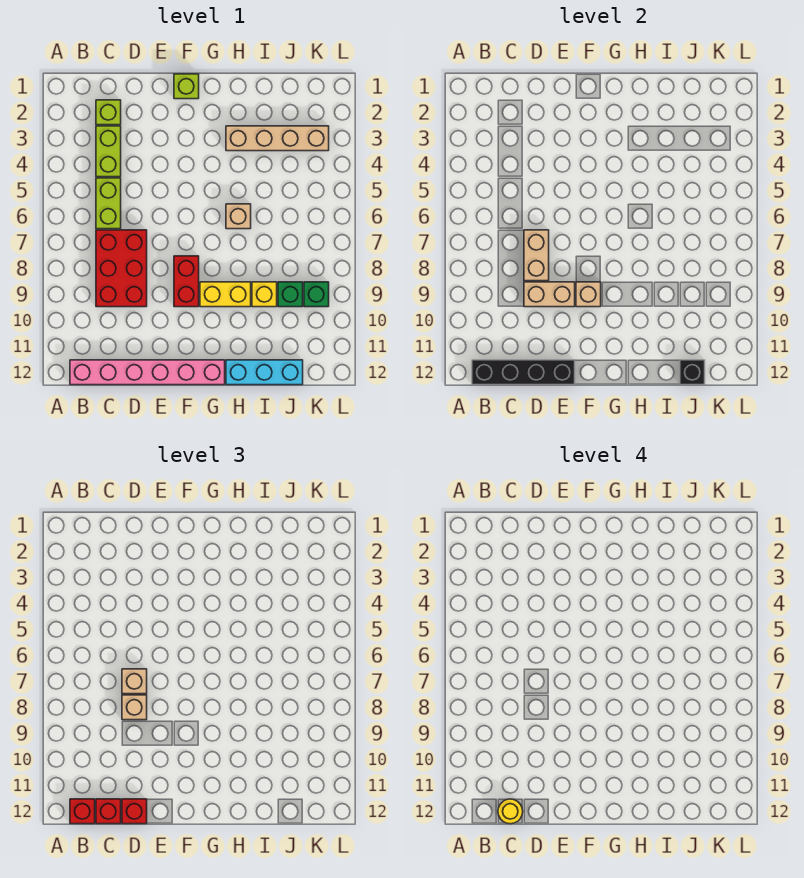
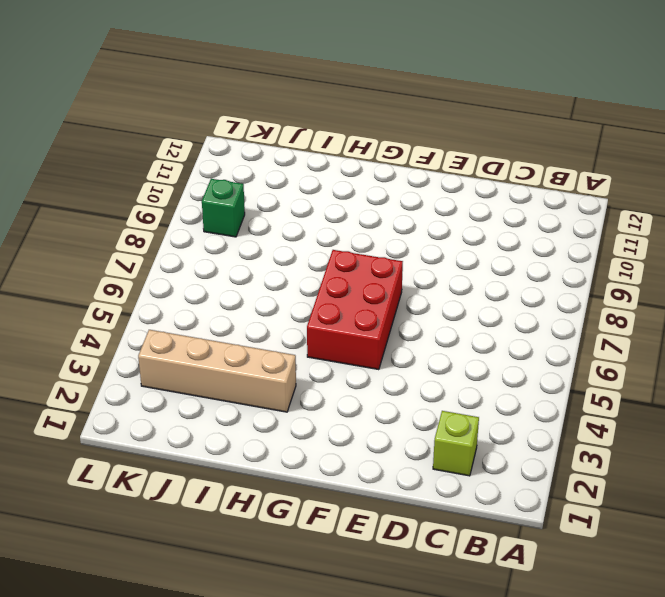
red 2x3 brick [307,250,403,370] -> red 2x3 brick moved to [96,230,147,307]
none -> pink 1x6 brick [70,360,225,385]
none -> lime 1x2 brick [96,126,121,177]
none -> lime 1x2 brick [96,178,121,229]

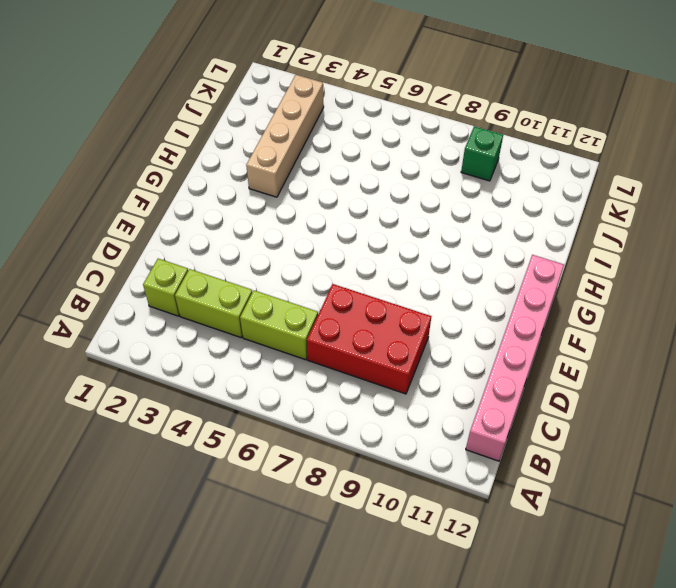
none -> lime 1x1 brick [174,74,199,99]
none -> red 1x2 brick [174,256,199,307]
none -> yellow 1x2 brick [200,282,251,307]

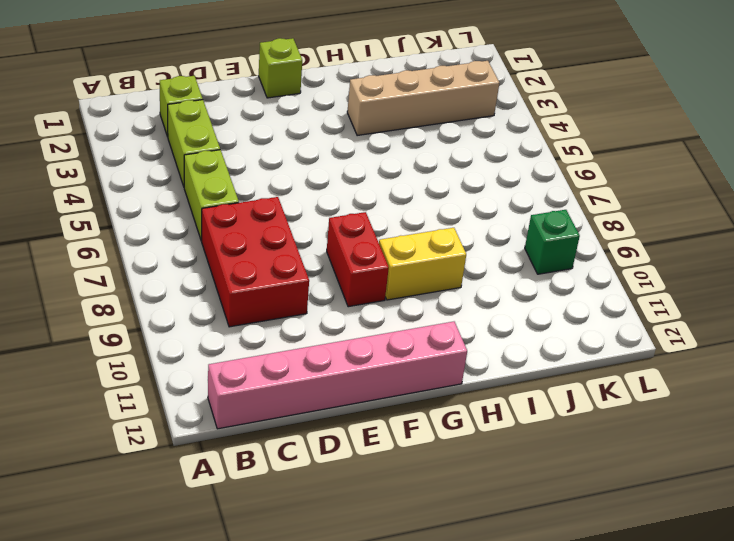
none -> tan 1x1 brick [226,204,251,229]
none -> cyan 1x3 brick [226,360,303,385]
none -> yellow 1x1 brick [252,282,277,307]

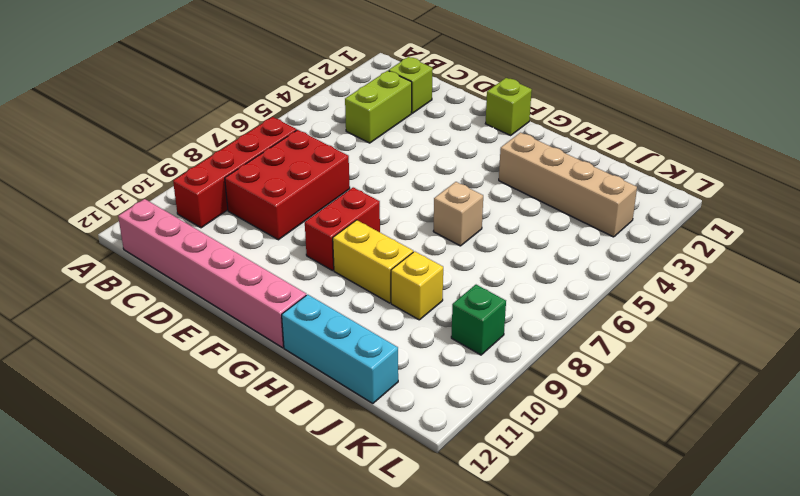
red 1x4 brick [173,117,297,228] -> none
none -> lime 1x2 brick [96,178,121,229]
none -> green 1x1 brick [278,282,303,307]
none -> black 1x4 brick [472,360,575,385]

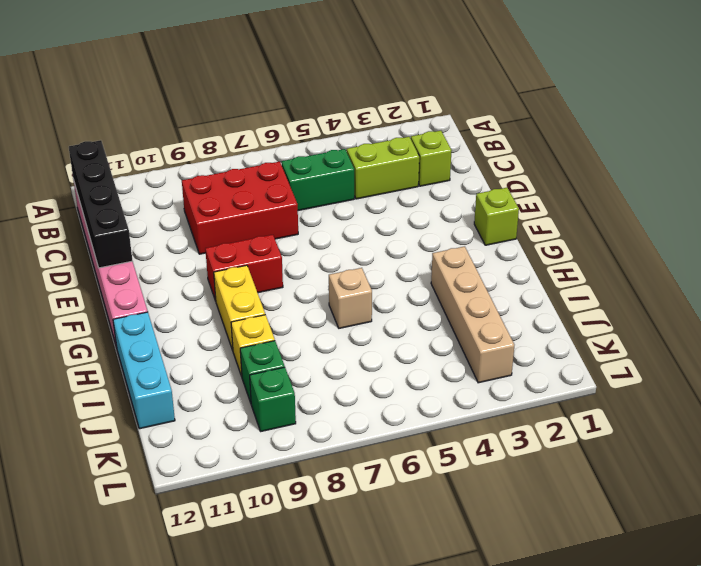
green 1x2 brick [281,149,354,211] -> lime 1x2 brick [96,178,121,229]
none -> tan 1x2 brick [524,230,549,281]
none -> tan 1x2 brick [524,282,575,307]
none -> tan 1x1 brick [576,282,601,307]

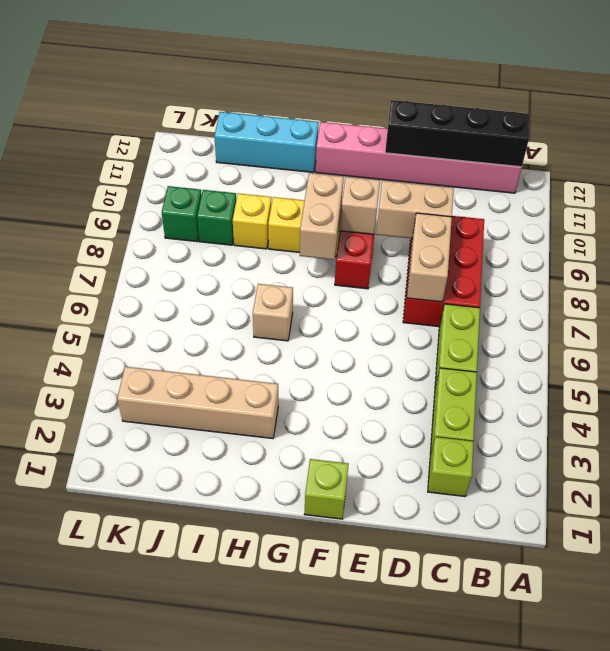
tan 1x2 brick [300,173,344,260] -> none
none -> black 1x1 brick [680,360,705,385]
none -> red 1x1 brick [70,799,95,824]
none -> red 1x1 brick [96,799,121,824]

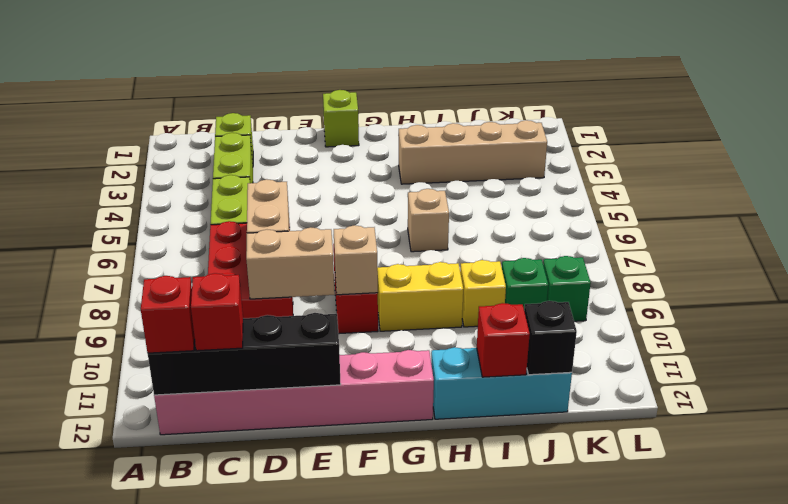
red 1x1 brick [477,303,530,377] -> red 1x1 brick moved to [122,799,147,824]
none -> tan 1x1 brick [122,669,147,694]
none -> tan 1x1 brick [122,695,147,720]
none -> yellow 1x1 round brick [498,799,523,824]

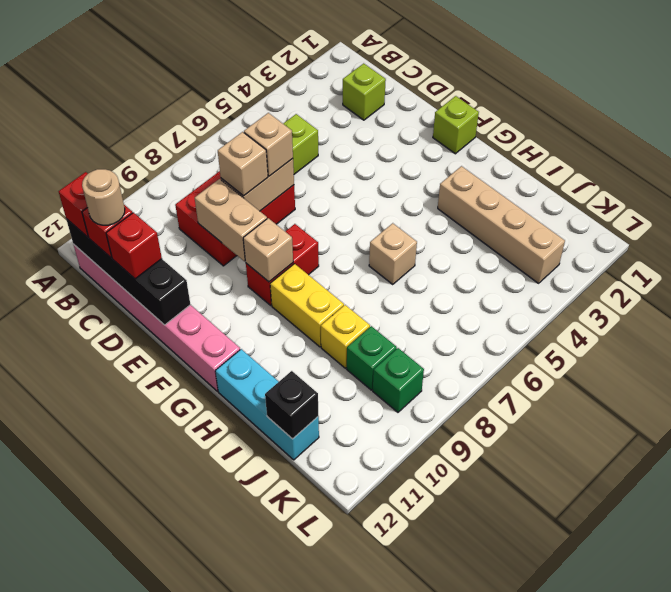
tan 1x1 round brick [82,169,125,225] -> yellow 1x1 round brick [498,799,523,824]
none -> lime 1x2 brick [96,126,121,177]

